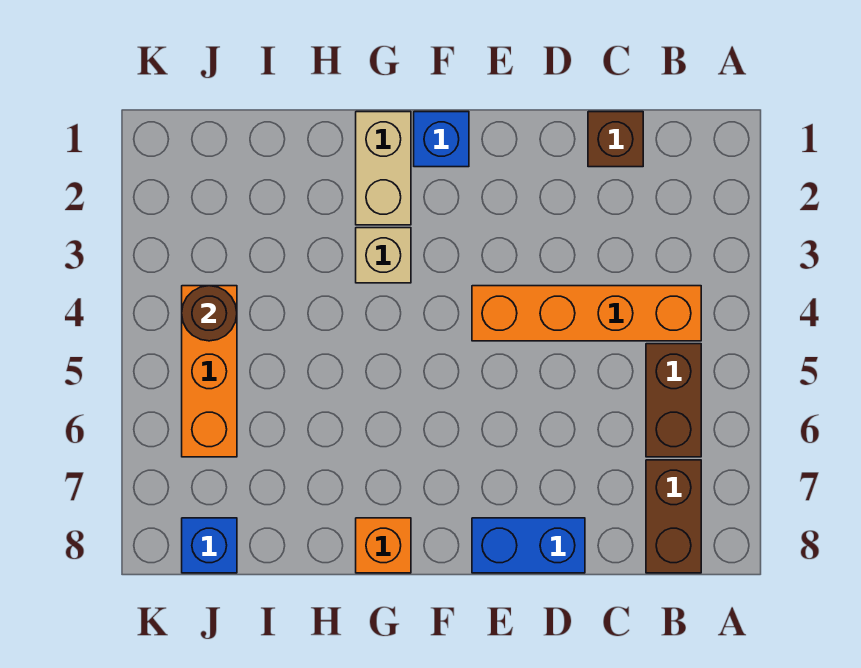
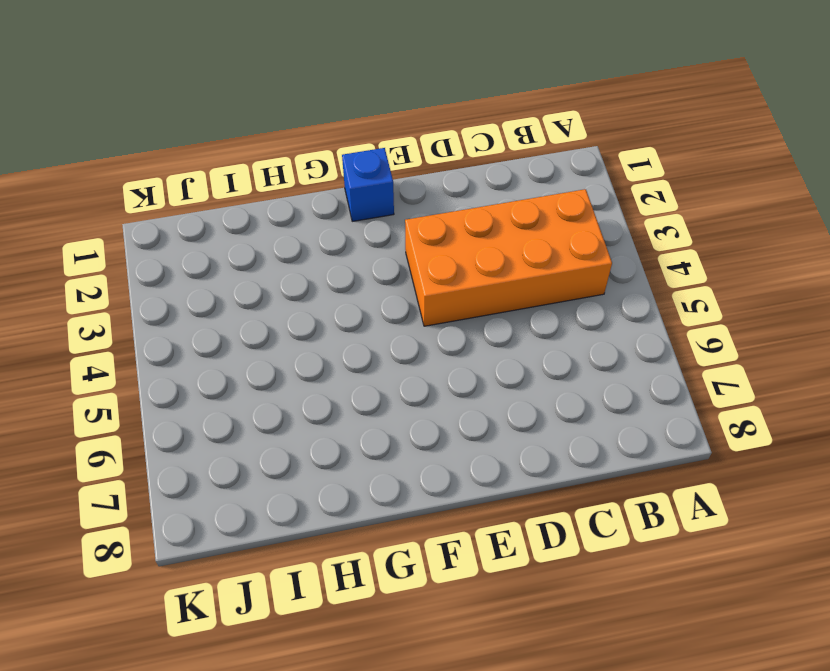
orange 2x4 brick [405,189,612,326] -> orange 1x4 brick [472,286,701,341]
none -> brown 1x2 brick [646,344,701,457]
none -> brown 1x2 brick [646,460,701,573]
none -> brown 1x1 brick [588,112,643,167]

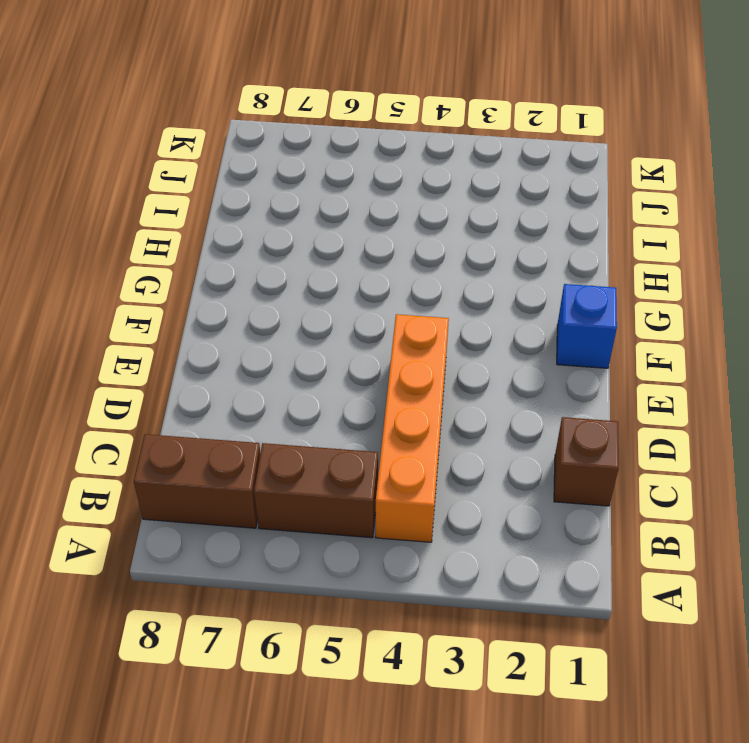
none -> blue 1x2 brick [472,518,585,573]
none -> tan 1x2 brick [356,112,411,225]
none -> tan 1x1 brick [356,228,411,283]

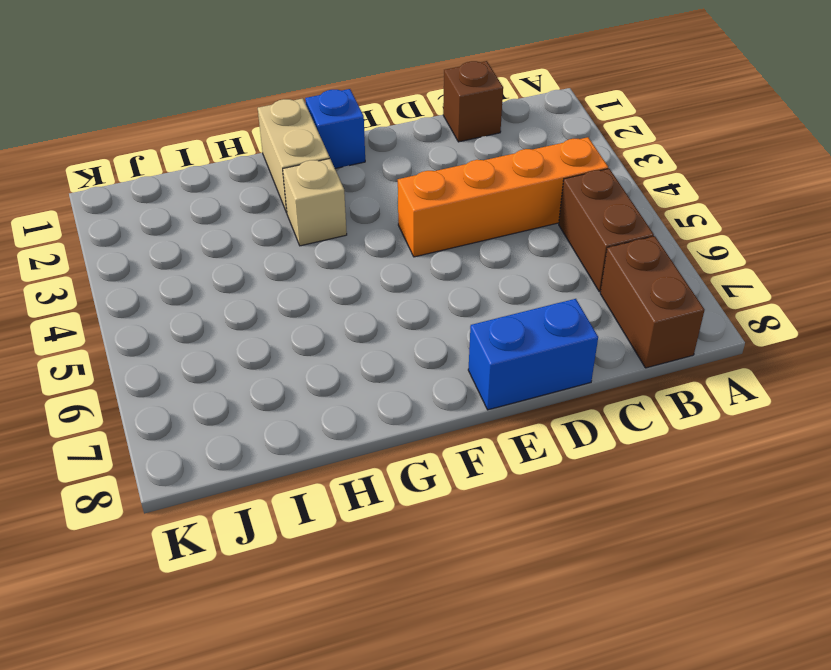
none -> orange 1x1 brick [356,518,411,573]
none -> orange 1x3 brick [182,286,237,457]
none -> blue 1x1 brick [182,518,237,573]

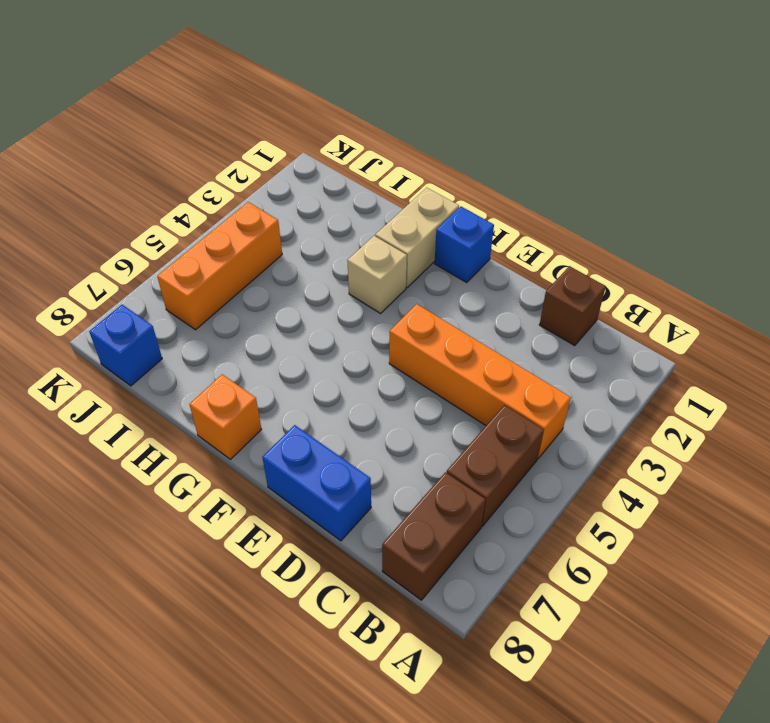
none -> brown 1x1 round brick [182,286,237,341]

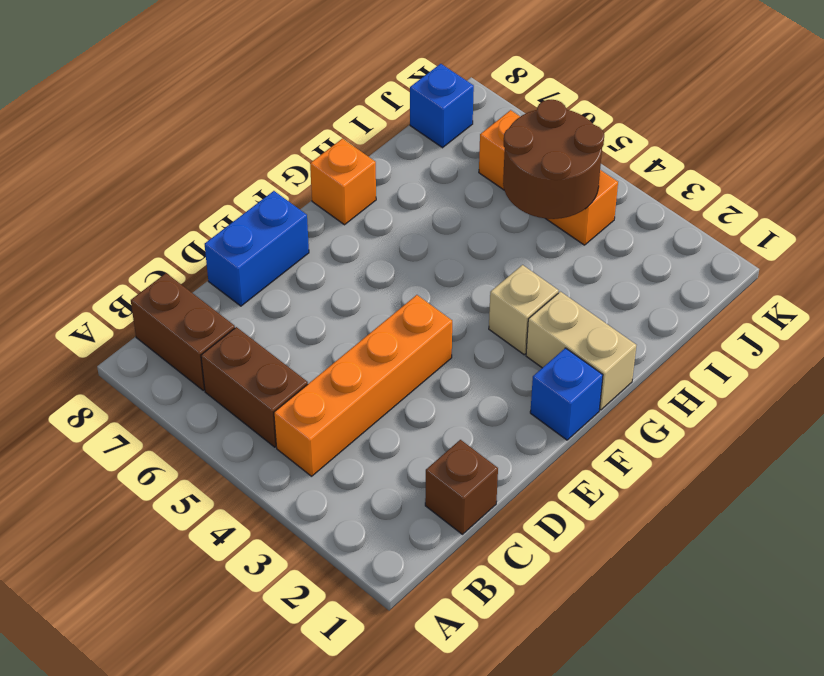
brown 2x2 round brick [503,100,604,219] -> brown 1x1 round brick [182,286,237,341]

